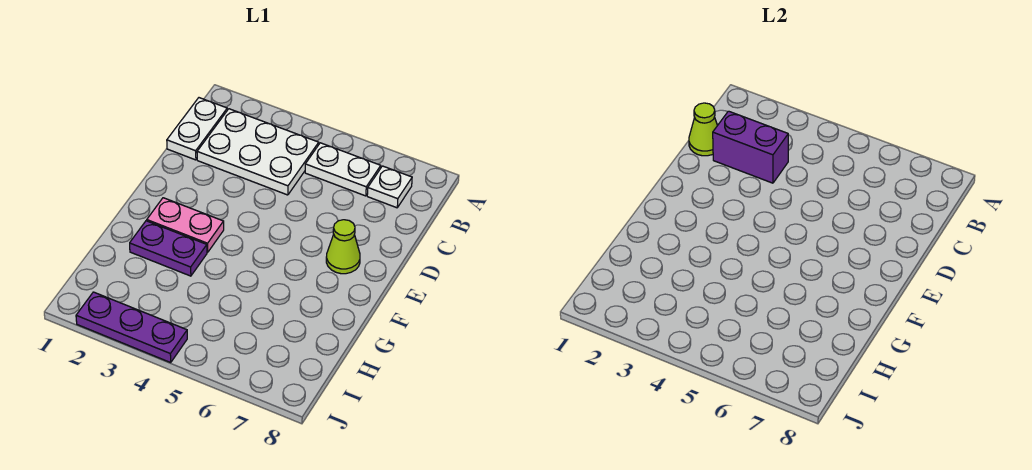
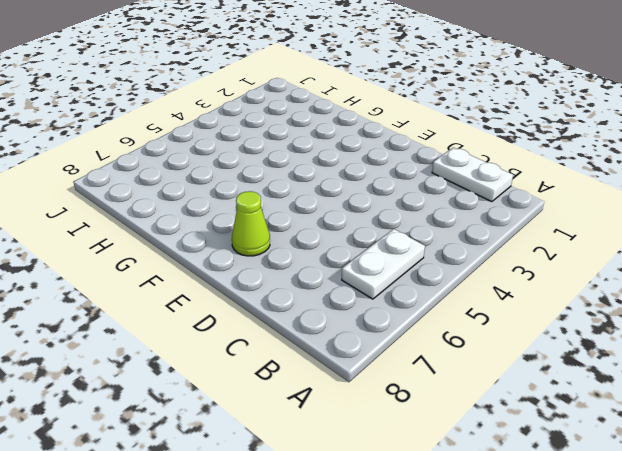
none -> white 2x3 plate [197,109,319,195]
none -> white 1x1 plate [367,166,412,208]

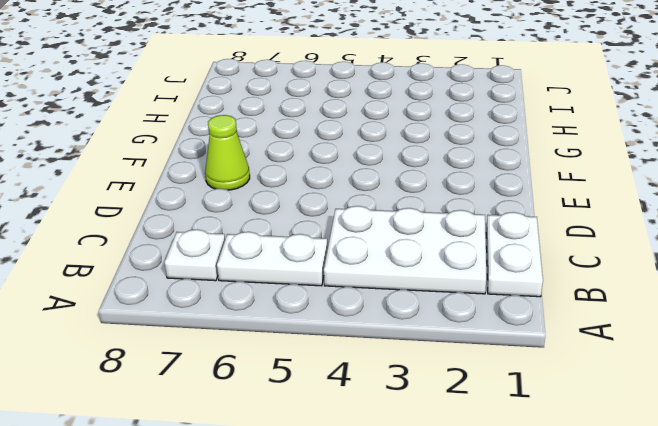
none -> pink 1x2 plate [147,198,224,252]
none -> purple 1x2 plate [130,221,207,276]

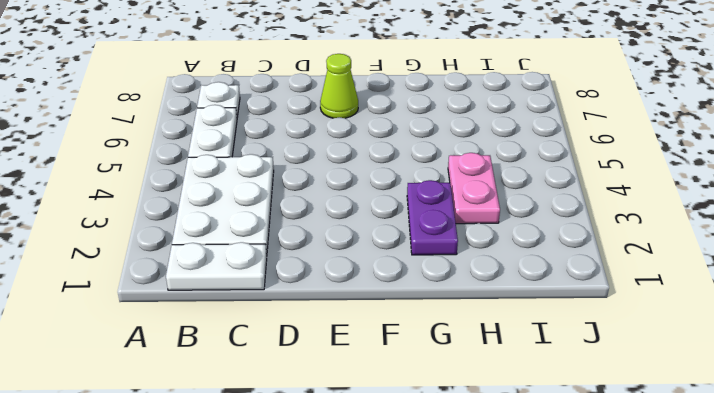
pink 1x2 plate [448,153,500,224] -> pink 1x2 plate moved to [147,198,224,252]
none -> purple 1x3 plate [76,292,187,362]
none -> lime 1x1 cone [689,103,717,156]

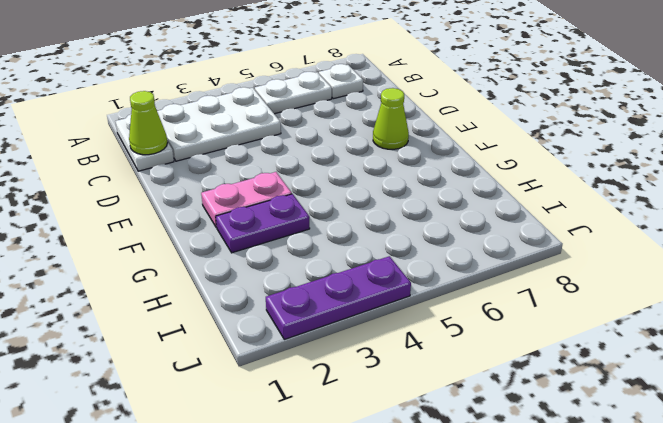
none -> purple 1x2 brick [713,111,788,183]

